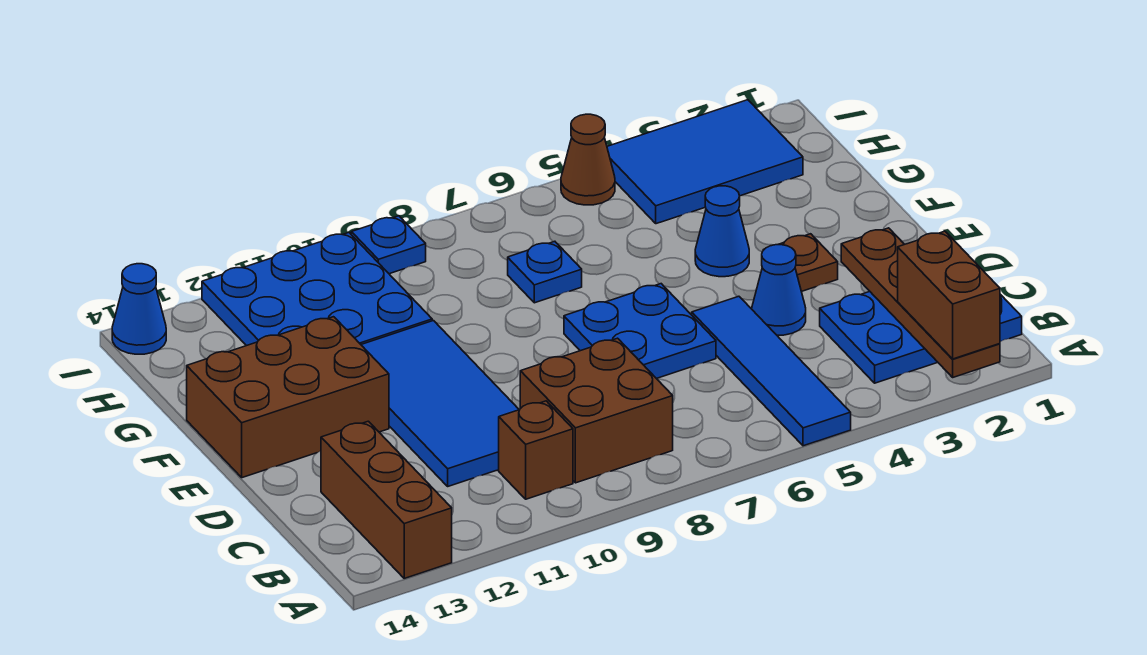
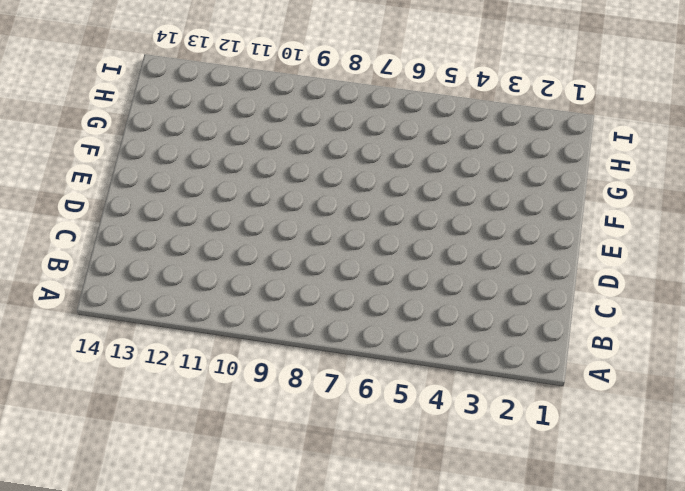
none -> blue 1x4 tile [692,296,851,446]
none -> brown 1x3 brick [321,421,452,578]
none -> blue 2x3 plate [820,292,1022,383]

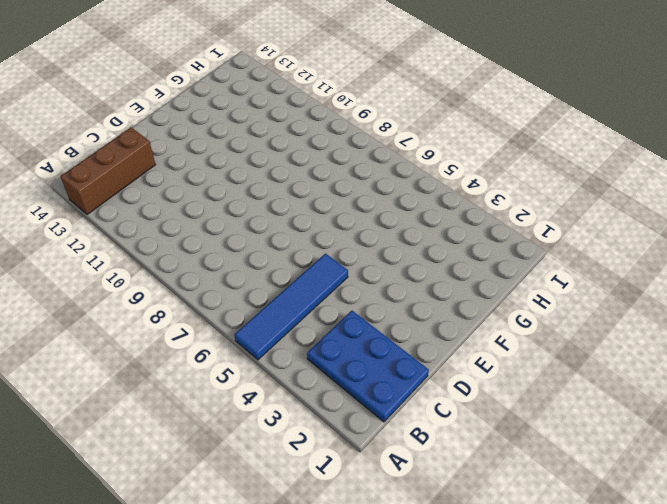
none -> brown 2x2 brick [520,338,673,483]
none -> brown 1x1 brick [499,401,573,499]
none -> blue 2x4 tile [361,321,519,486]

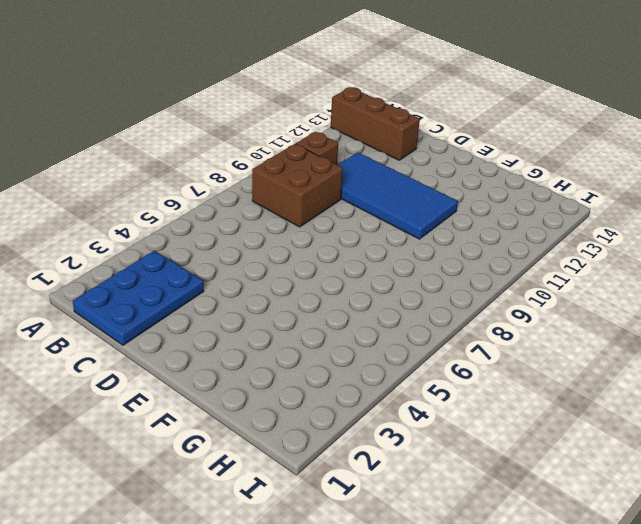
none -> blue 1x4 tile [692,296,851,446]
none -> blue 1x1 cone [752,245,806,335]
none -> blue 2x2 plate [564,284,716,379]

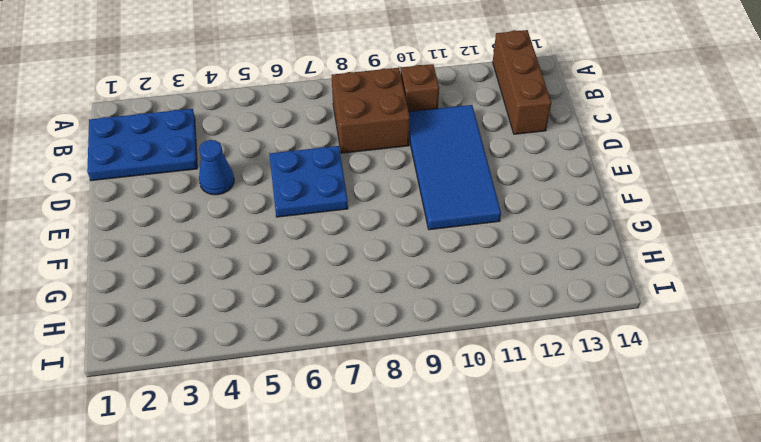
none -> blue 1x4 tile [692,296,851,446]
none -> brown 1x1 plate [778,234,838,292]
none -> brown 2x3 brick [187,317,389,478]

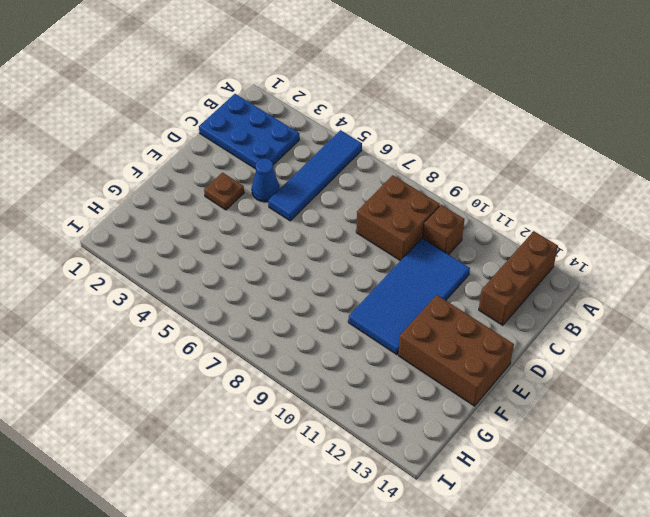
none -> blue 2x2 plate [564,284,716,379]
none -> blue 1x1 cone [695,186,749,277]
none -> blue 1x1 plate [508,241,582,303]

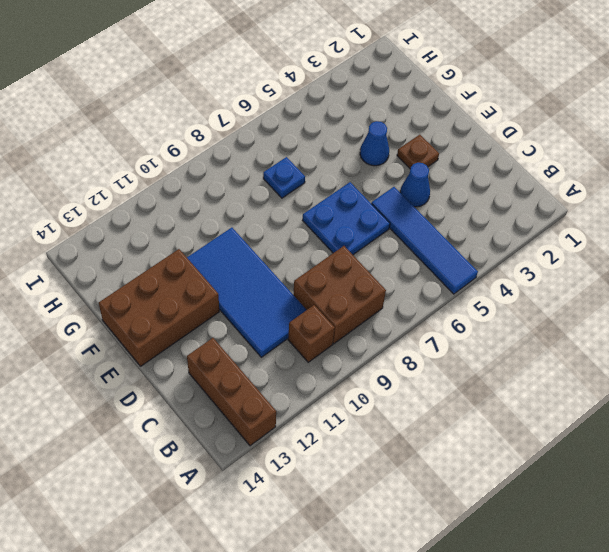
none -> blue 2x3 plate [820,292,1022,383]
none -> blue 3x3 plate [202,233,432,346]
none -> blue 2x3 tile [607,100,803,224]

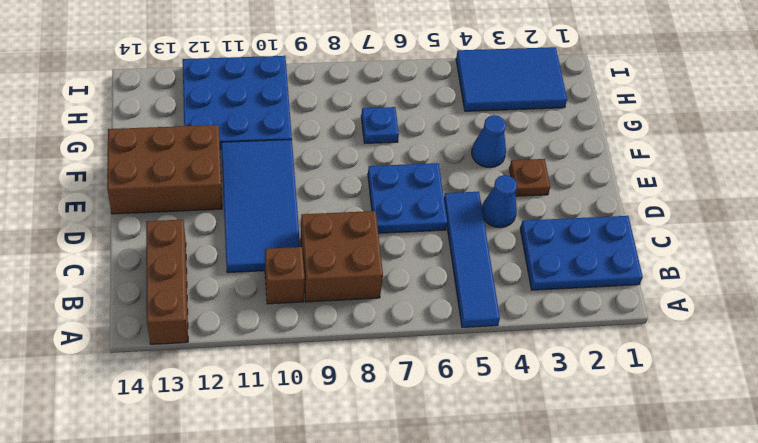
none -> brown 1x1 cone [561,114,615,205]
none -> blue 1x1 plate [351,216,426,274]
none -> blue 1x1 cone [112,264,166,354]

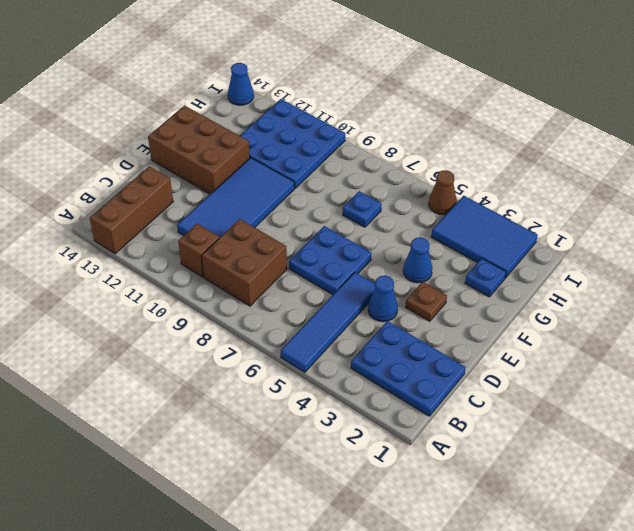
blue 1x1 plate [465,258,506,297] -> blue 1x1 plate moved to [351,216,426,274]
none -> brown 1x4 plate [841,228,1000,377]
none -> brown 1x2 brick [898,231,1000,359]

